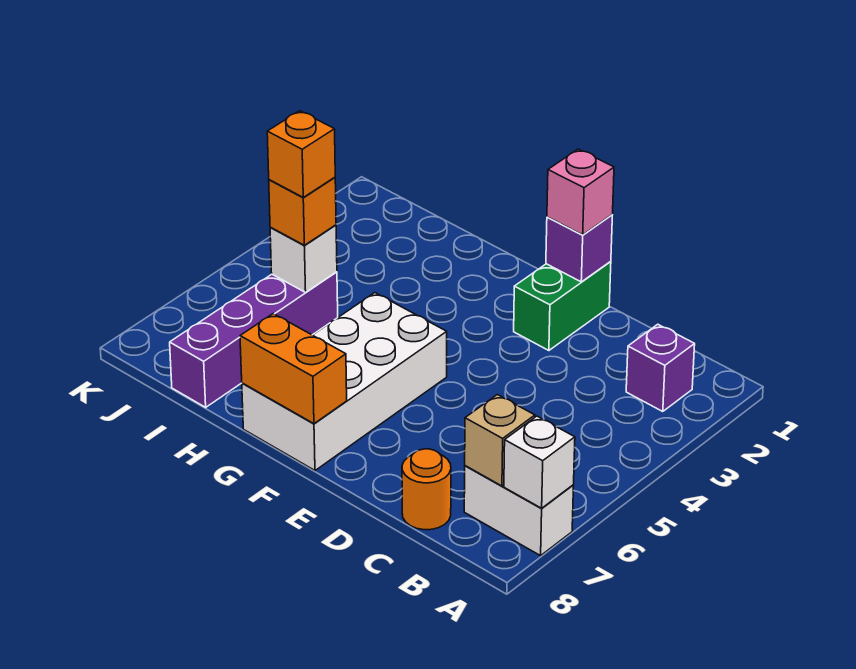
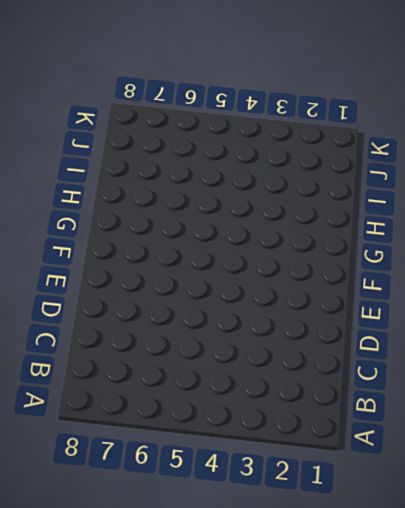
none -> white 1x2 brick [464,466,574,556]
none -> purple 1x1 brick [626,324,695,412]
none -> orange 1x1 round brick [402,449,451,530]

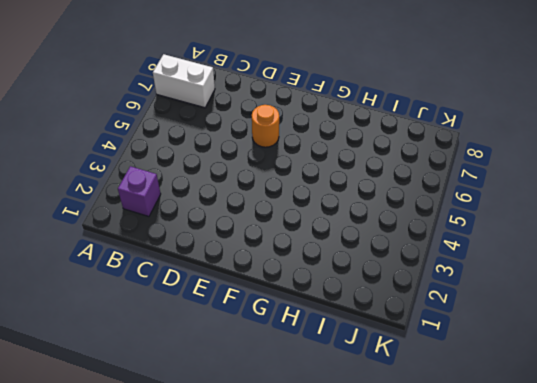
orange 1x1 round brick [252,105,279,147] -> orange 1x1 round brick moved to [402,449,451,530]
none -> green 1x2 brick [514,262,611,351]
none -> white 2x4 brick [242,293,447,470]
none -> purple 1x4 brick [170,272,338,407]

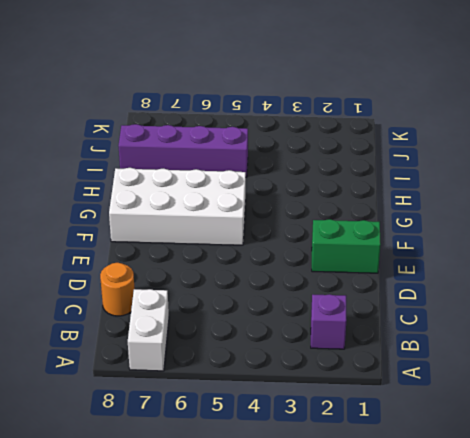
none -> white 1x1 brick [504,416,575,508]
none -> tan 1x1 brick [465,395,535,486]
none -> purple 1x1 brick [546,215,612,282]

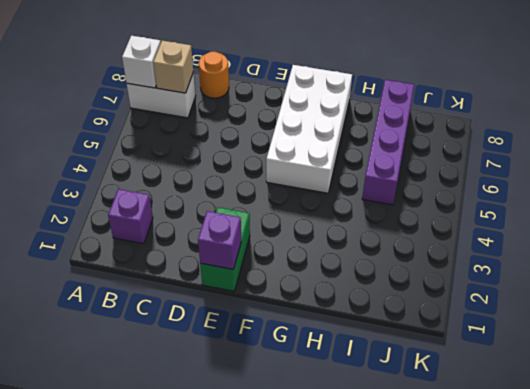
none -> orange 1x2 brick [240,314,347,424]
none -> white 1x1 brick [270,225,337,292]
none -> pink 1x1 brick [547,149,614,235]

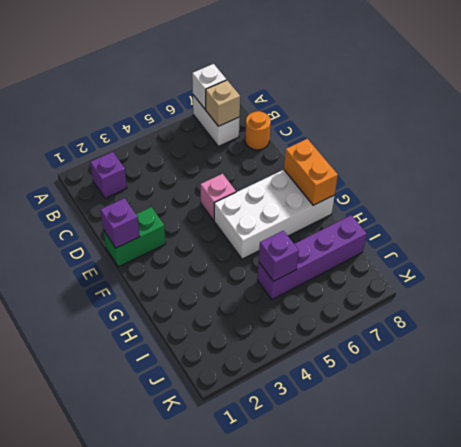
pink 1x1 brick [200,174,236,220] -> pink 1x1 brick moved to [547,149,614,235]
purple 1x1 brick [259,231,299,281] -> white 1x1 brick [270,225,337,292]
none -> orange 1x1 brick [269,177,336,245]
none -> orange 1x1 brick [267,111,335,197]

